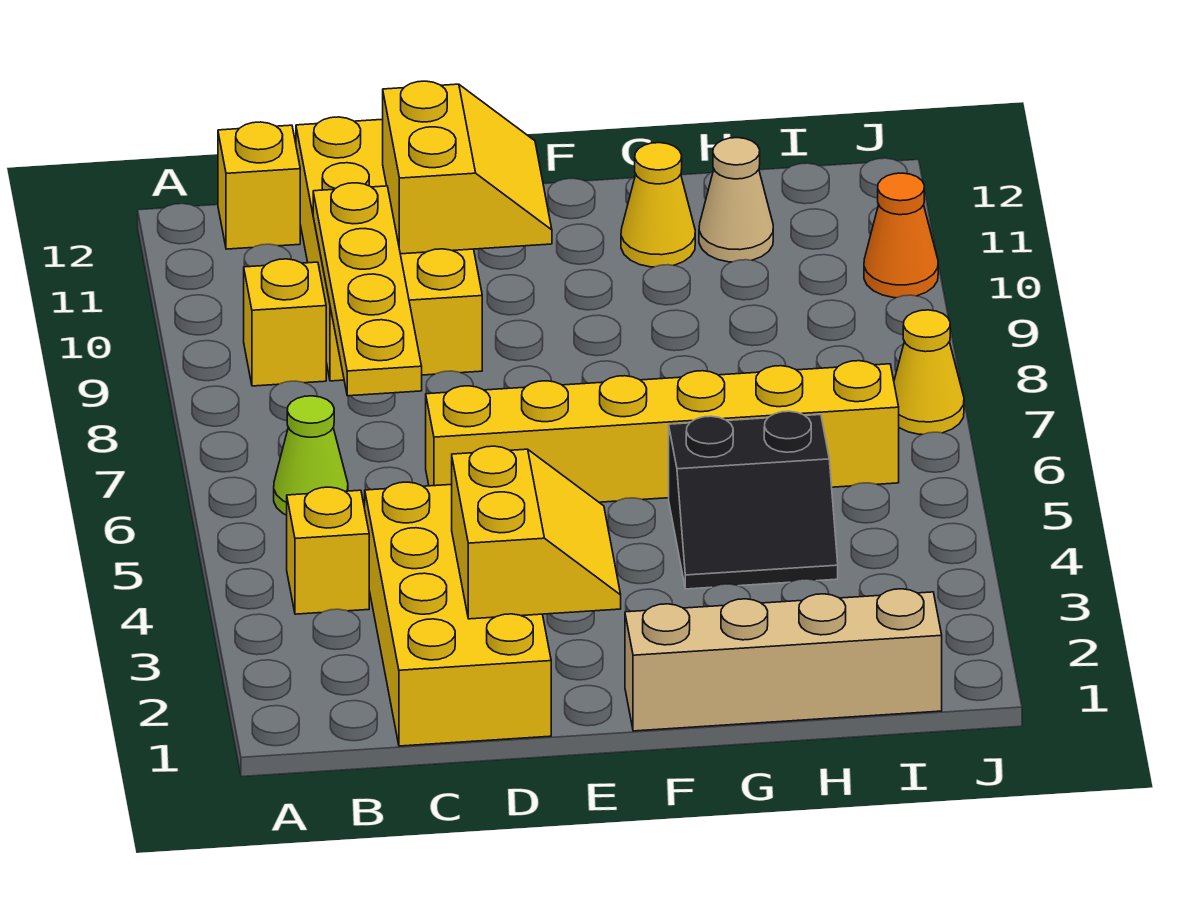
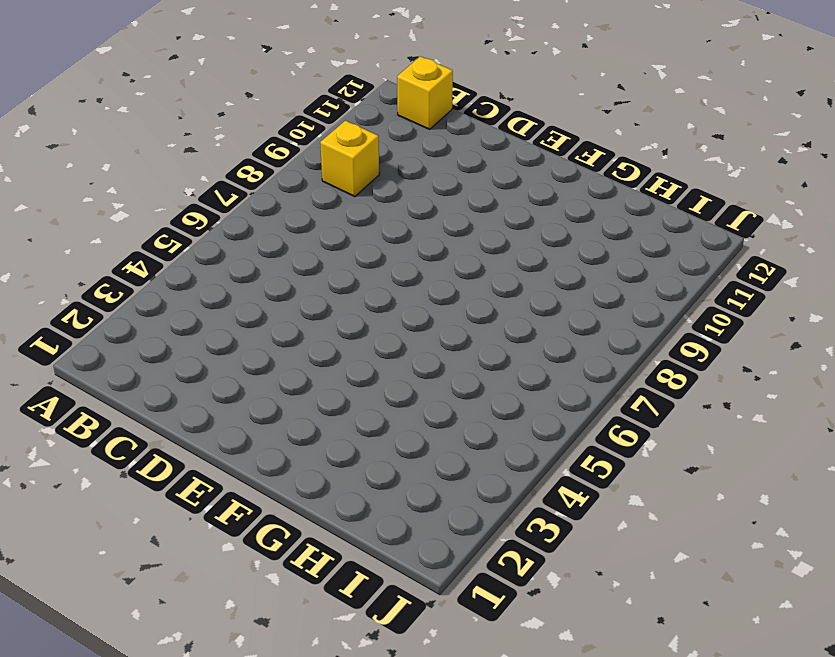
none -> yellow 1x1 brick [287,487,369,614]
none -> lime 1x1 cone [274,396,348,515]
none -> yellow 2x4 brick [365,482,551,746]

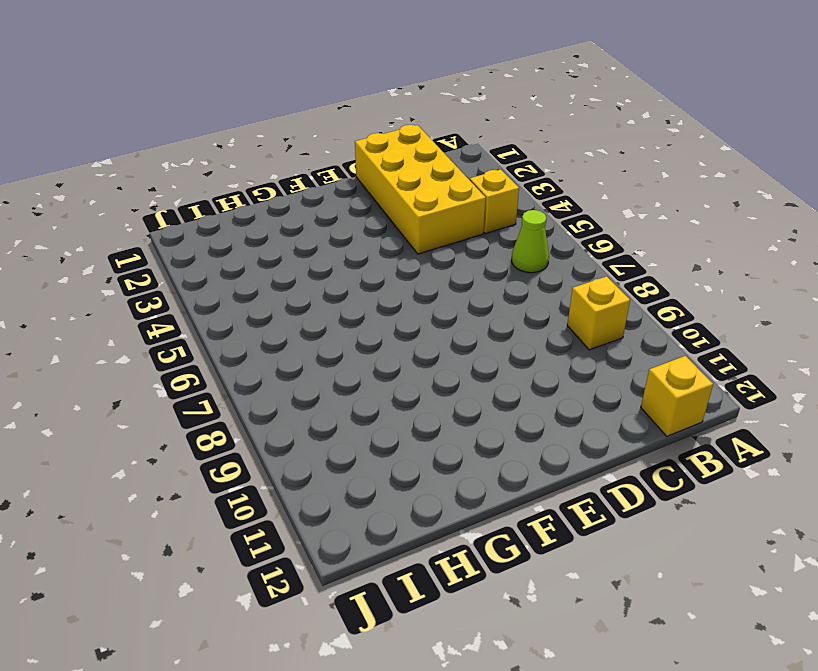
none -> yellow 2x4 brick [296,117,482,381]
none -> yellow 1x6 brick [426,361,899,502]
none -> tan 1x4 brick [625,589,942,731]

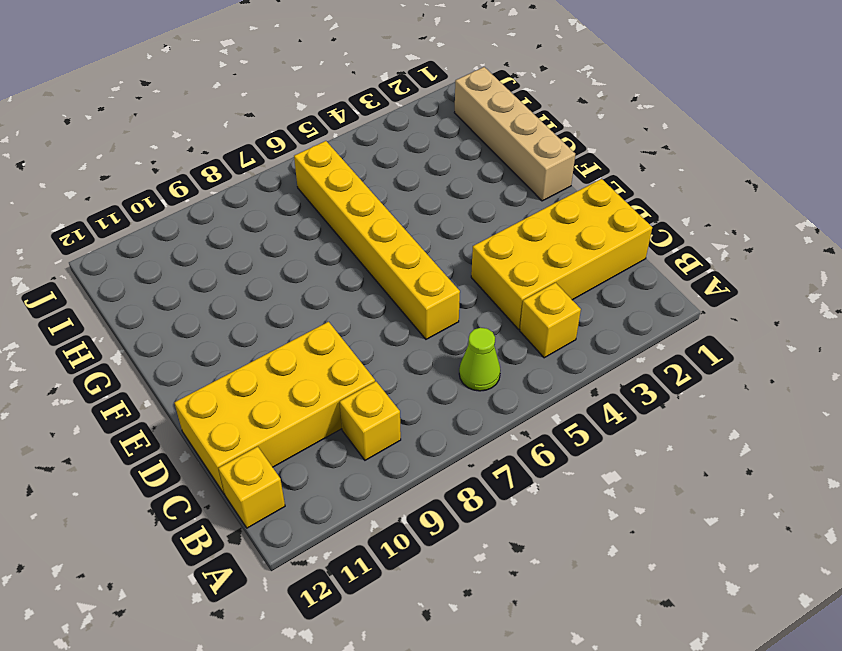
none -> black 2x2 slope [669,411,838,589]
none -> yellow 1x1 cone [621,143,695,267]
none -> tan 1x1 cone [699,138,773,262]

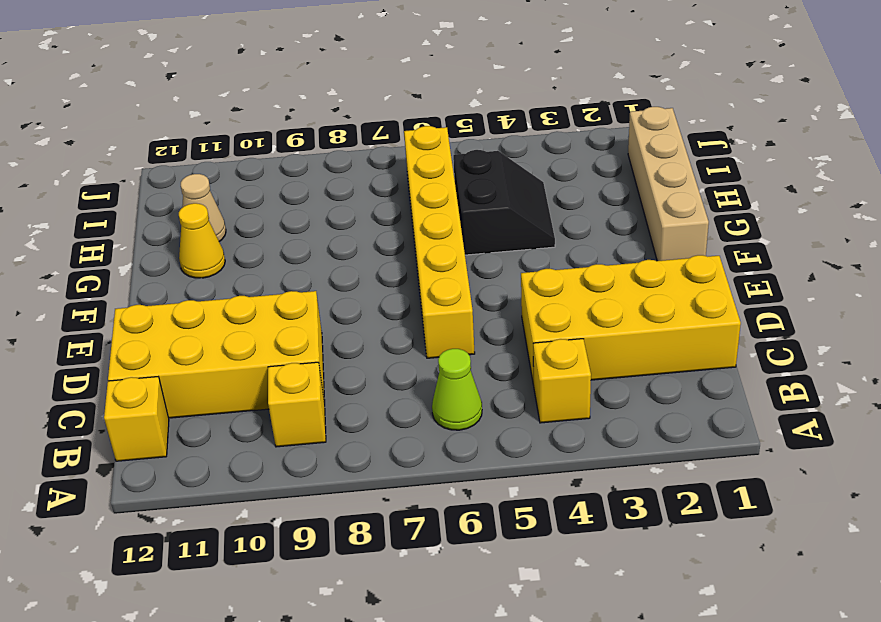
none -> yellow 1x1 cone [894,310,964,435]
none -> orange 1x1 cone [864,173,938,298]
none -> yellow 1x4 plate [313,183,422,396]

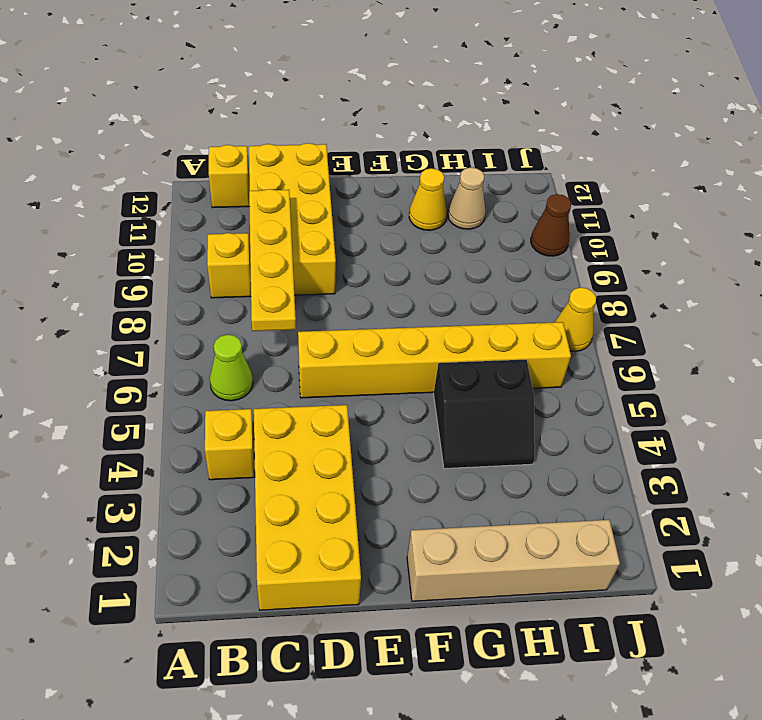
brown 1x1 cone [531,194,571,256] -> orange 1x1 cone [864,173,938,298]
none -> yellow 2x2 slope [452,446,621,619]
none -> yellow 2x2 slope [383,81,552,254]

